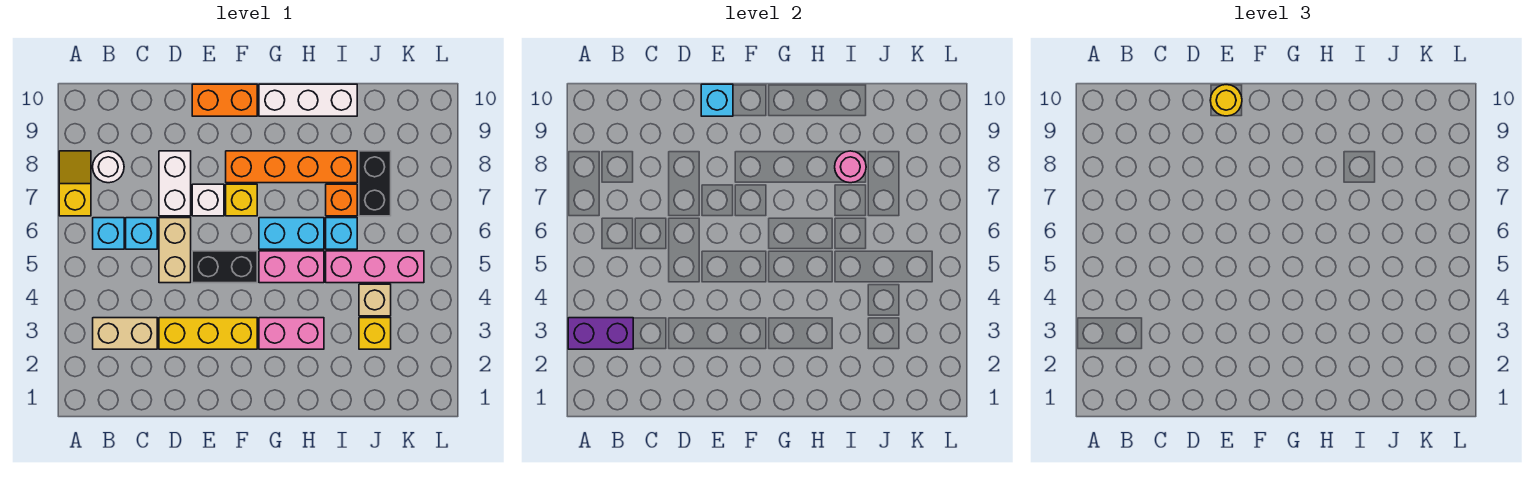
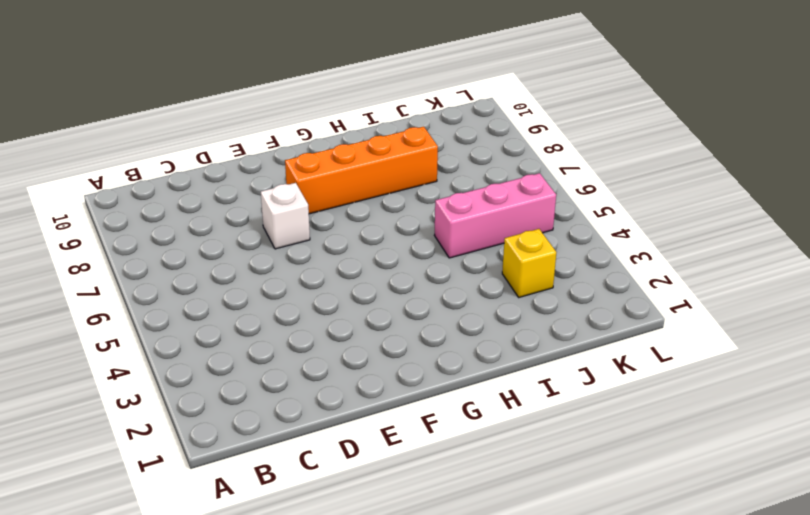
none -> yellow 1x2 slope [59,151,91,216]
none -> tan 1x2 brick [93,318,157,349]
none -> cyan 1x1 brick [93,218,124,249]

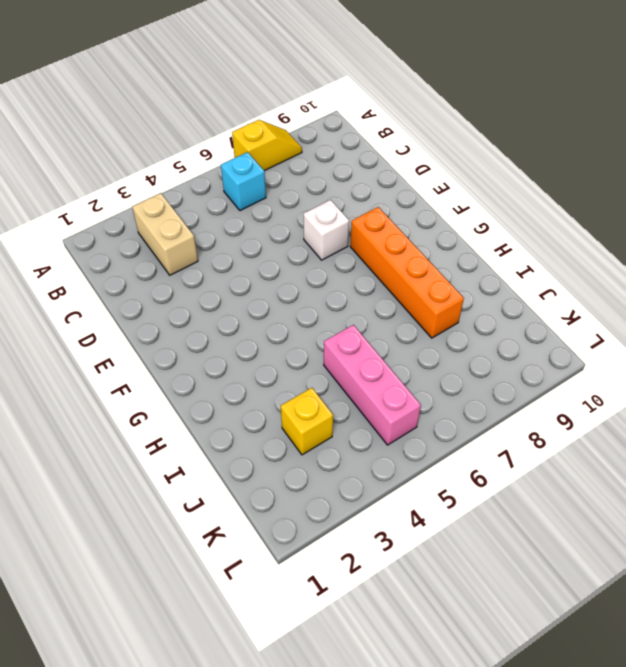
none -> white 1x1 round brick [93,151,124,183]
none -> cyan 1x1 brick [126,218,157,249]
none -> yellow 1x3 brick [159,318,257,349]

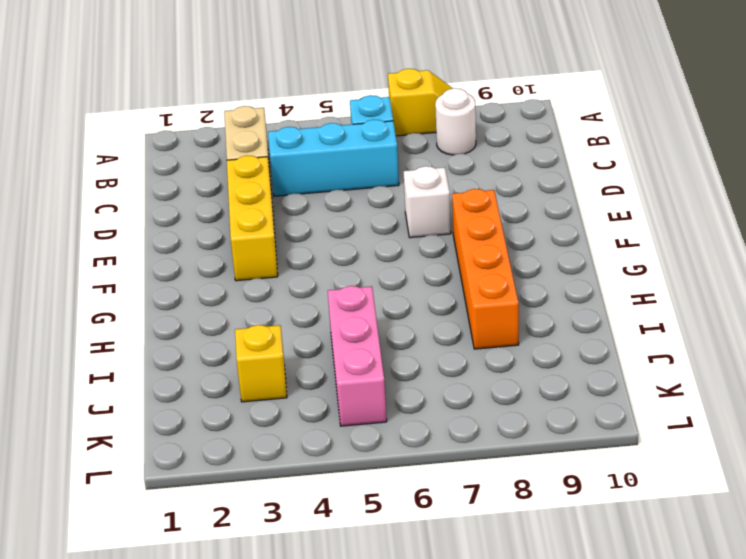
cyan 1x3 brick [268,120,399,196] -> cyan 1x1 brick [126,218,157,249]
none -> tan 1x2 brick [159,218,191,283]
none -> white 1x2 brick [159,151,191,216]
none -> black 1x2 brick [192,251,257,283]

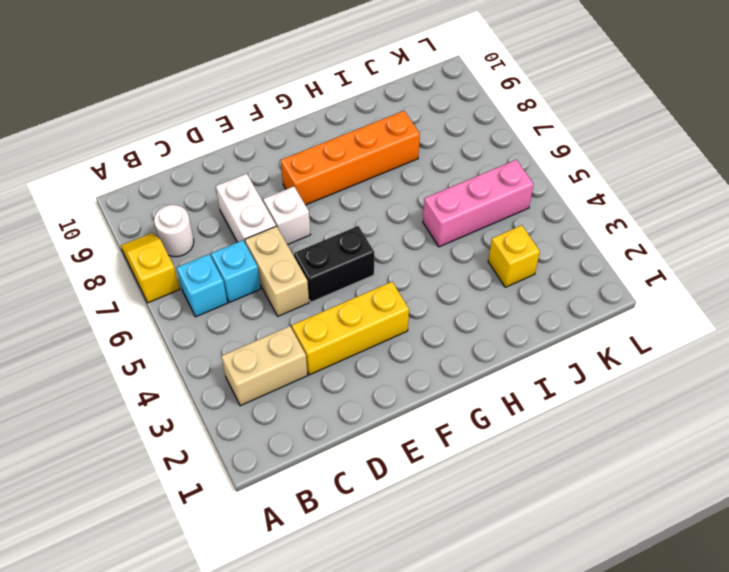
none -> orange 1x2 brick [192,84,257,116]
none -> yellow 1x1 brick [226,184,257,216]
none -> pink 1x2 brick [259,318,324,349]

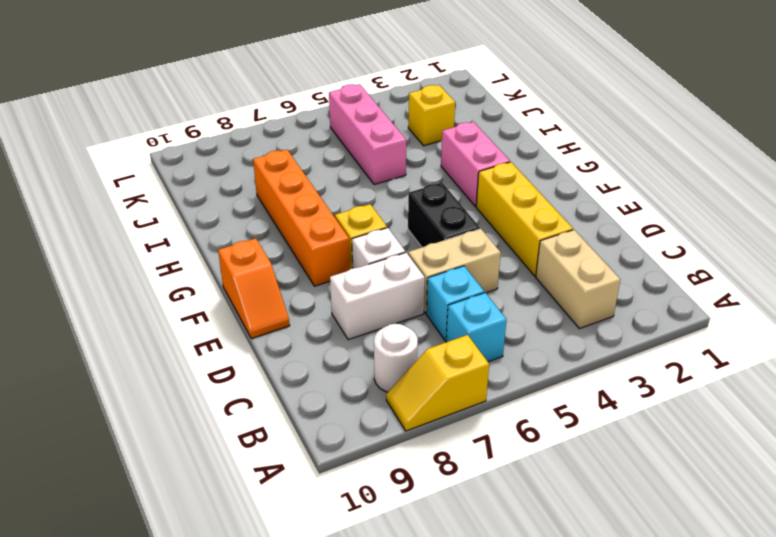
orange 1x2 slope [218,238,290,339] -> orange 1x2 brick [192,84,257,116]
none -> pink 1x2 brick [259,251,324,283]
none -> cyan 1x2 brick [259,218,324,249]
none -> white 1x3 brick [259,84,357,116]

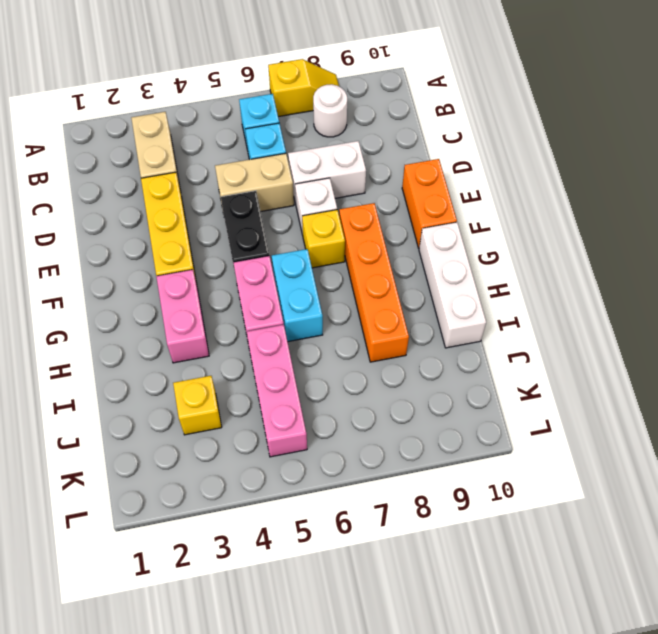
none -> cyan 1x1 brick [326,218,357,249]
none -> orange 1x1 brick [326,184,357,216]
none -> tan 1x1 brick [359,284,391,316]

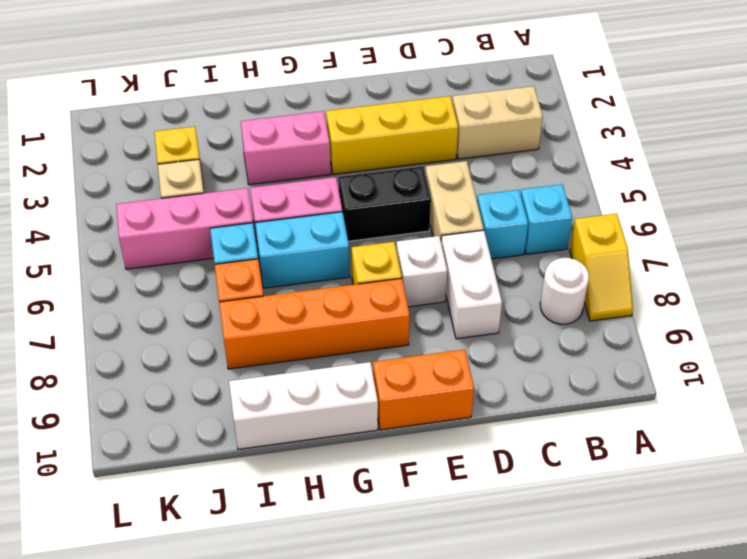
none -> black 1x2 brick [359,151,391,216]
none -> purple 1x2 brick [568,318,633,349]
none -> cyan 1x1 brick [701,84,733,116]

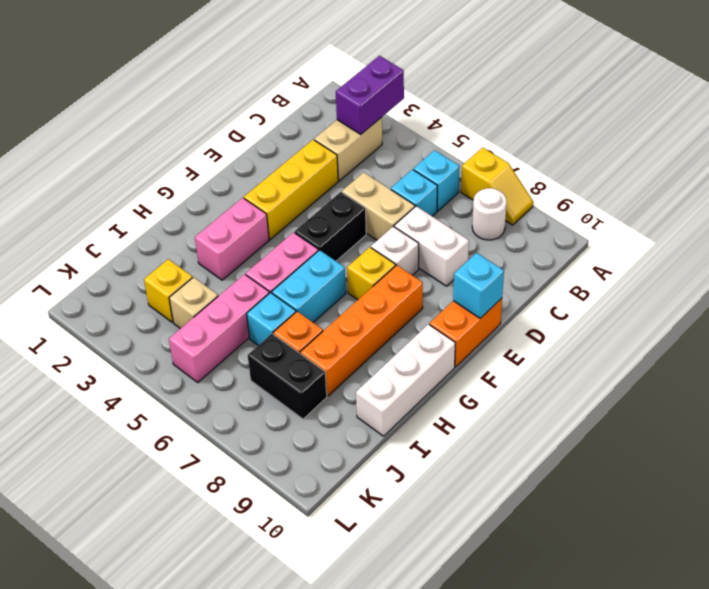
none -> pink 1x1 round brick [835,151,866,183]
none -> yellow 1x1 round brick [1210,85,1242,116]

